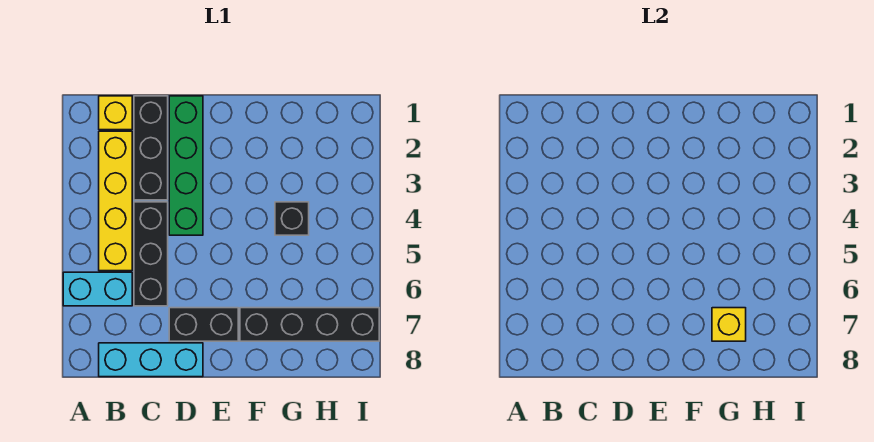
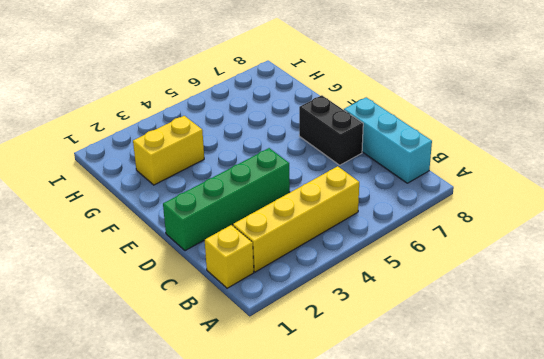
yellow 1x2 brick [133,116,204,185] -> none
none -> cyan 1x2 brick [63,272,132,306]
none -> black 1x3 brick [134,96,168,200]

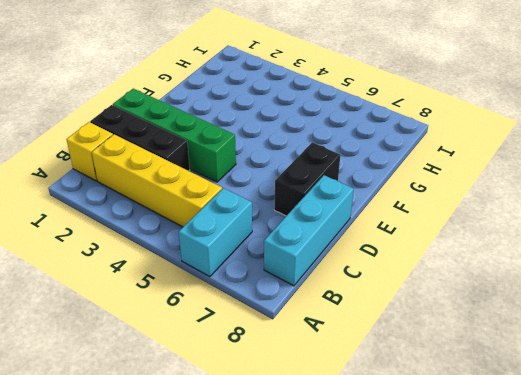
none -> black 1x3 brick [134,202,168,306]
none -> black 1x4 brick [240,308,379,341]

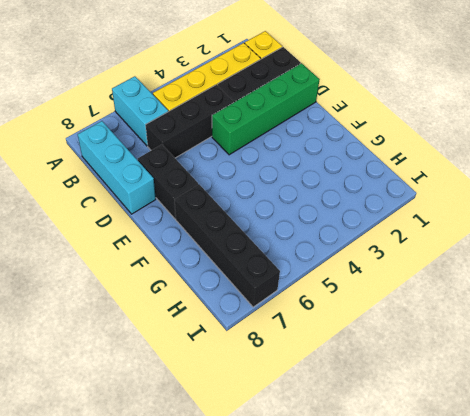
none -> black 1x1 brick [275,202,309,235]
none -> yellow 1x1 brick [712,308,746,341]

